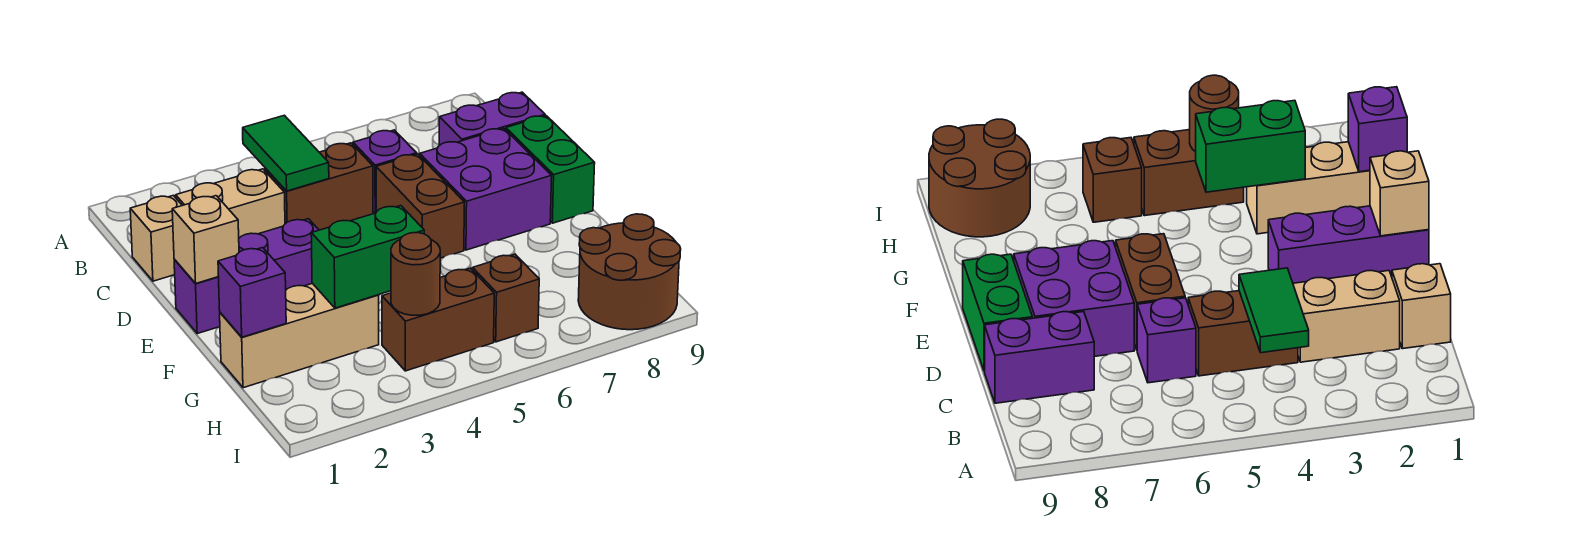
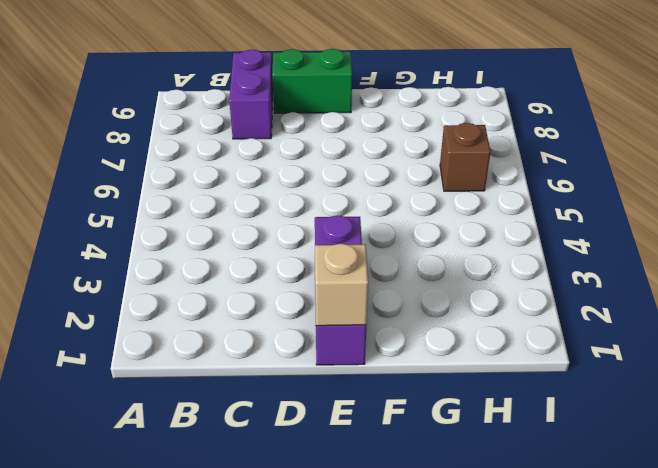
none -> tan 1x1 brick [130,195,182,281]
none -> tan 1x2 brick [175,169,285,238]
none -> brown 1x2 brick [265,143,373,230]

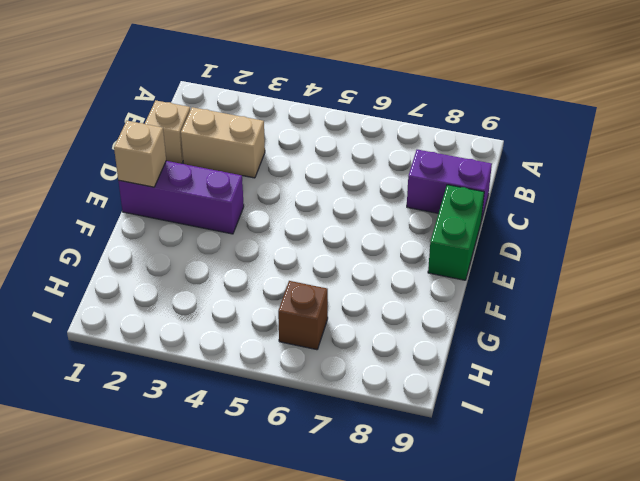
none -> brown 1x2 brick [265,143,373,230]
none -> purple 1x1 brick [353,130,417,213]
none -> brown 1x2 brick [376,154,464,258]

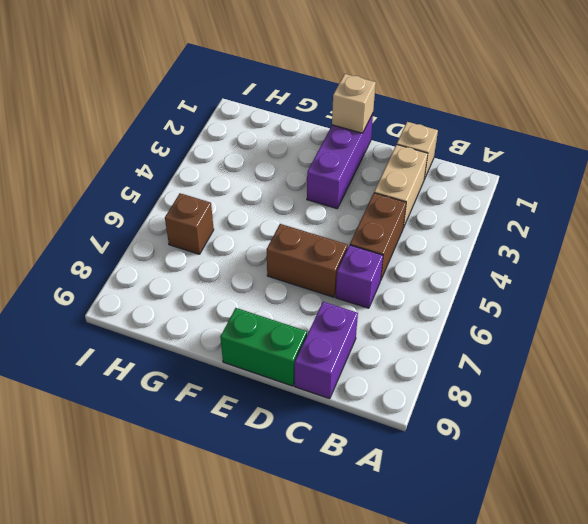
none -> purple 2x2 brick [419,128,552,250]
none -> tan 1x3 brick [220,283,379,388]
none -> brown 1x2 brick [382,268,494,371]

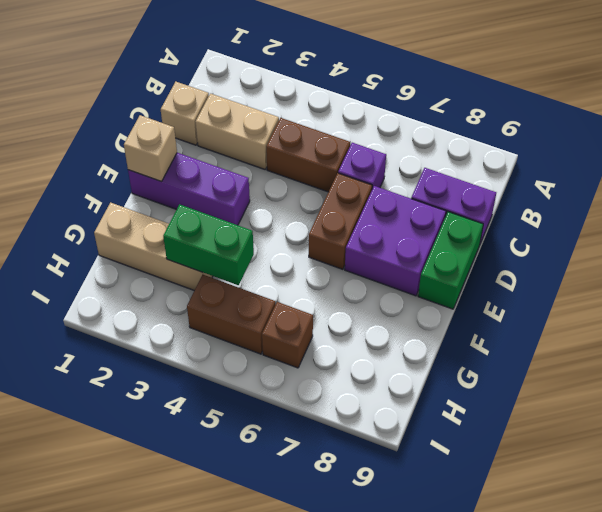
none -> brown 2x2 round brick [578,214,681,330]
none -> green 1x2 tile [243,115,329,191]
none -> purple 1x1 brick [218,248,286,337]

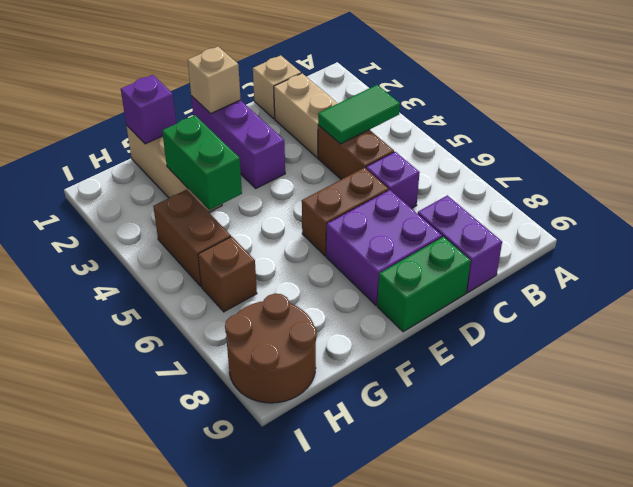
none -> brown 1x1 round brick [391,233,440,315]

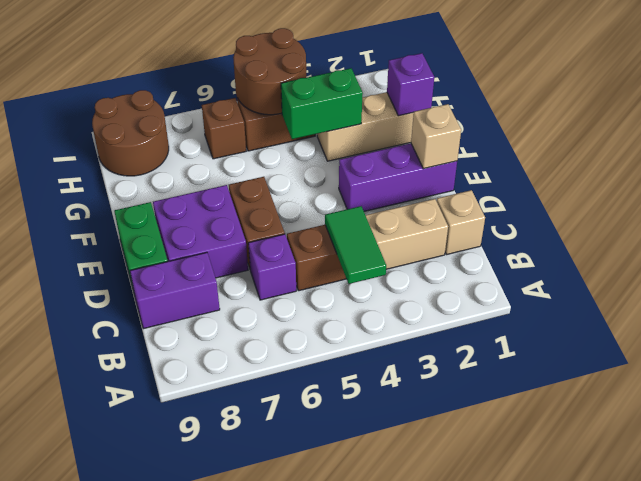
brown 2x2 round brick [233,28,306,115] -> brown 1x1 round brick [391,233,440,315]

